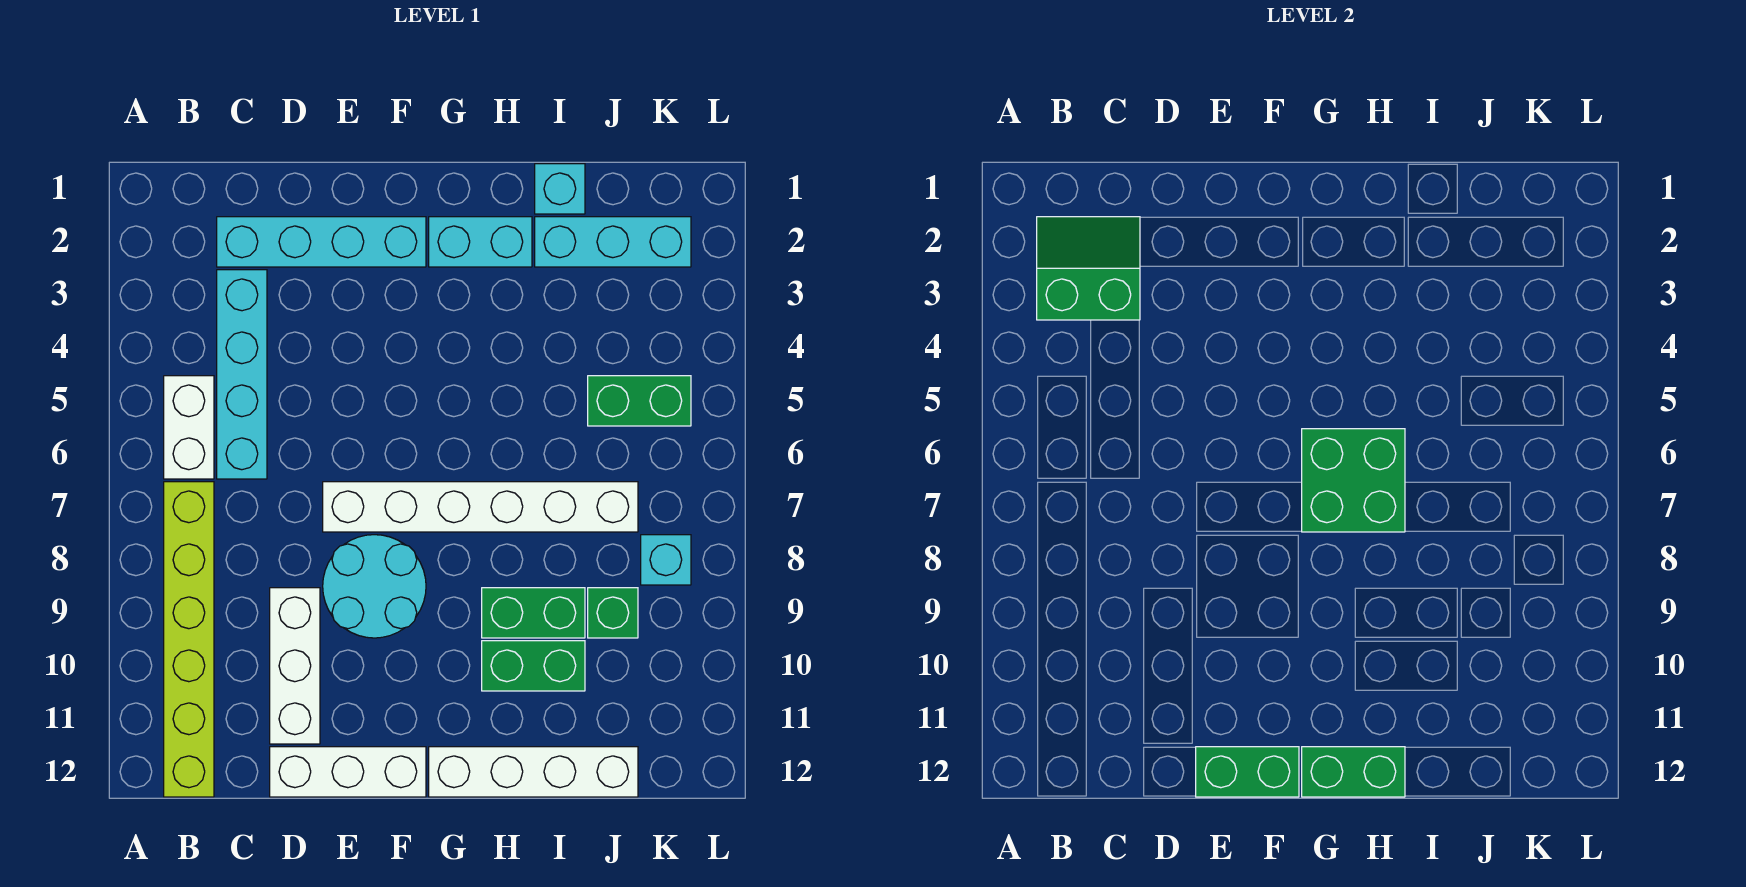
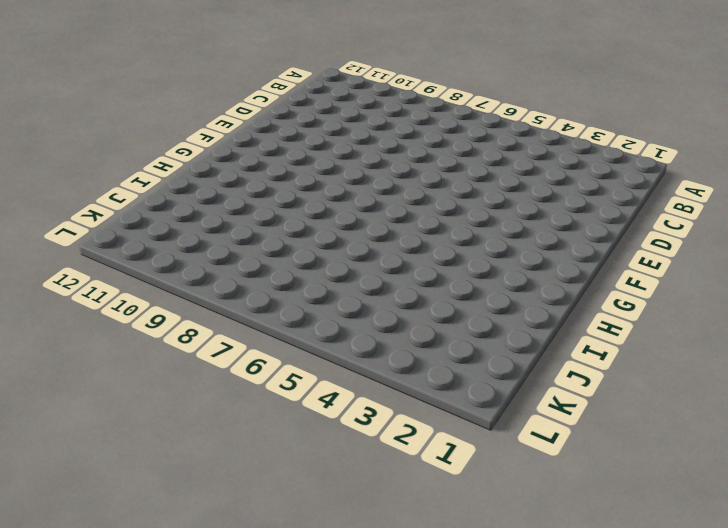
none -> white 1x2 brick [164,376,214,479]
none -> lime 1x6 brick [164,482,214,797]
none -> cyan 1x4 brick [217,217,426,267]

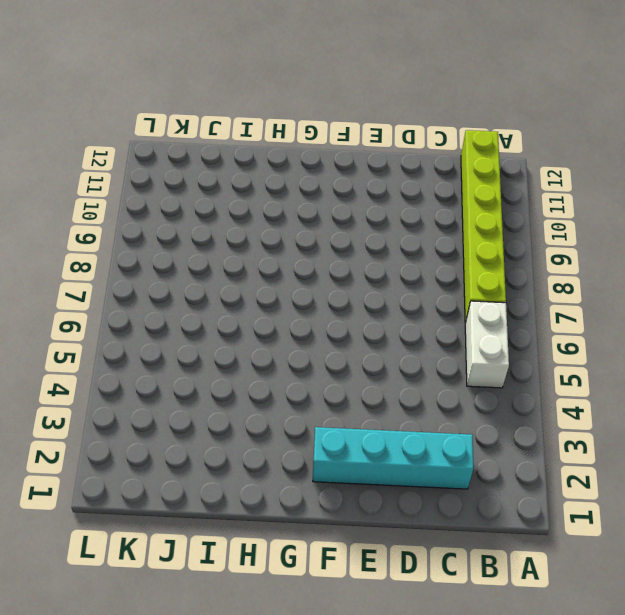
none -> cyan 1x4 brick [217,270,267,479]
none -> white 1x3 brick [270,588,320,744]
none -> white 1x3 brick [270,747,426,797]

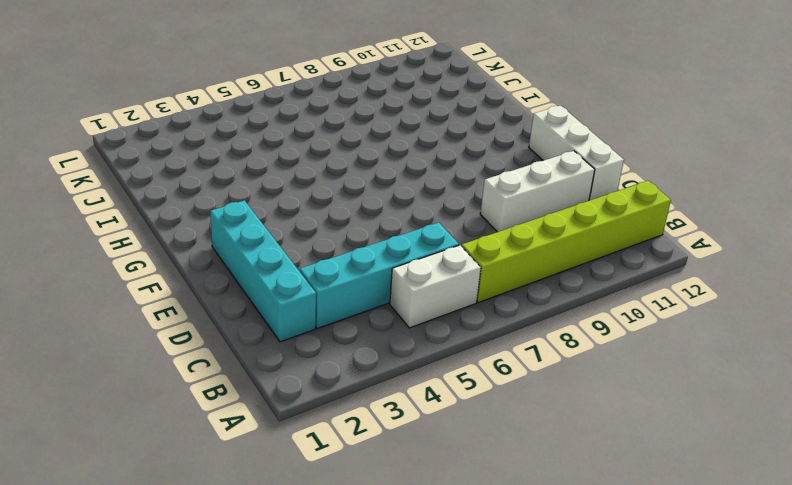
none -> white 1x6 brick [323,482,638,532]
none -> cyan 2x2 round brick [323,535,426,638]
none -> cyan 1x2 brick [429,217,532,267]

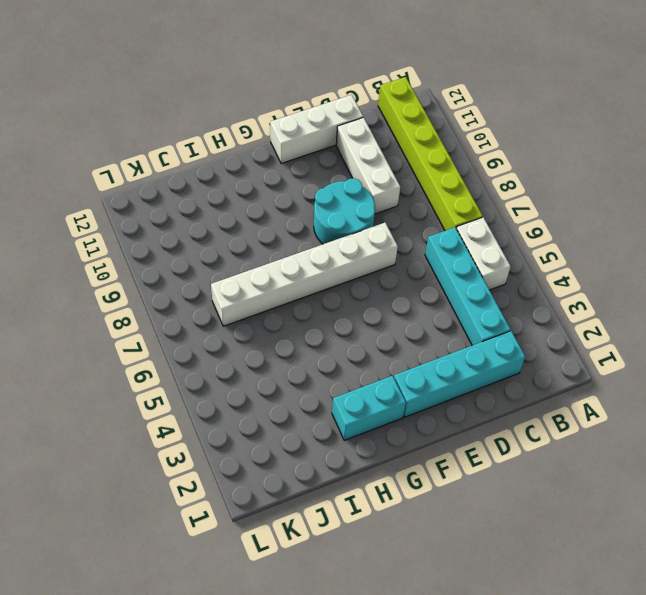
none -> white 1x4 brick [429,747,638,797]
none -> green 1x2 brick [482,588,585,638]
none -> green 1x2 brick [482,641,585,691]

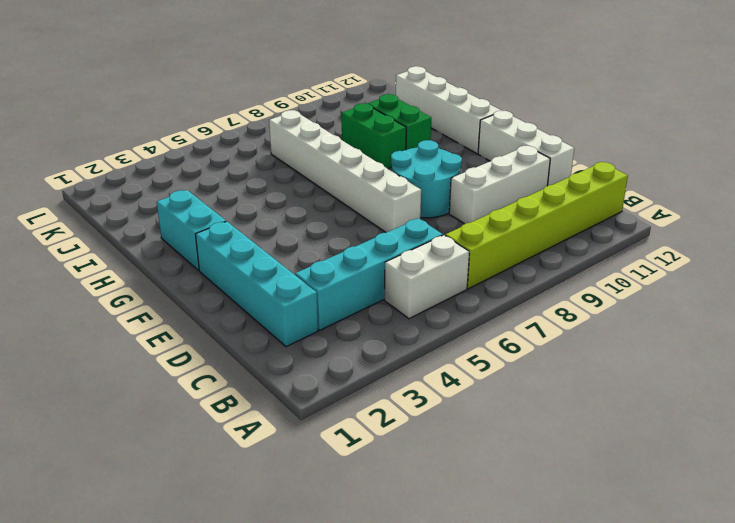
none -> cyan 1x1 brick [535,164,585,214]
none -> cyan 1x3 brick [535,217,691,267]
none -> green 1x2 brick [588,376,691,426]

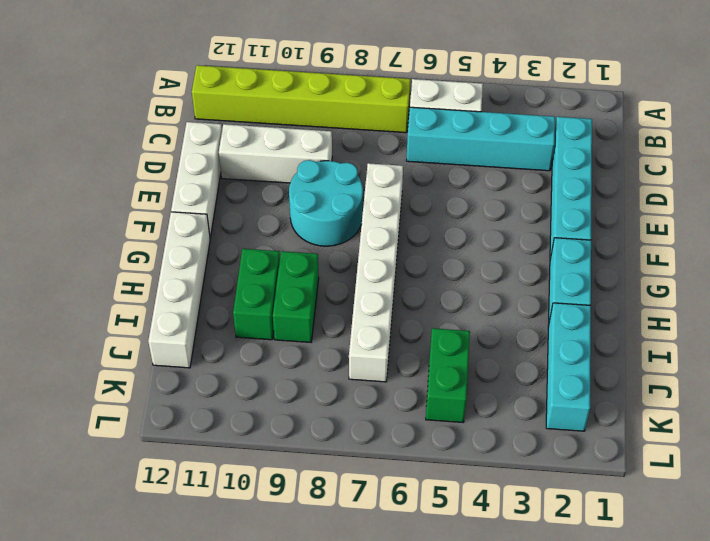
none -> cyan 1x1 brick [535,164,585,214]
none -> green 1x1 brick [588,588,638,638]
none -> cyan 1x1 brick [641,535,691,585]

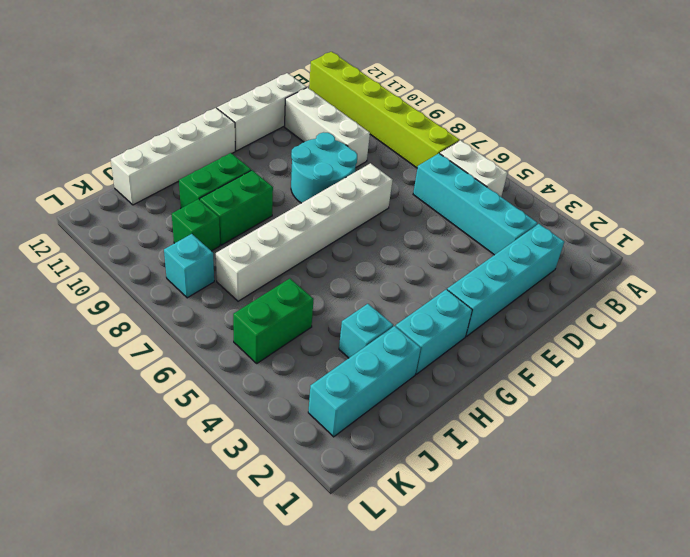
cyan 1x1 brick [339,304,393,358] -> cyan 1x1 brick moved to [535,164,585,214]
none -> green 2x2 slope [1037,217,1140,320]
none -> green 1x2 brick [1196,747,1299,797]
none -> green 2x2 brick [1302,429,1405,532]

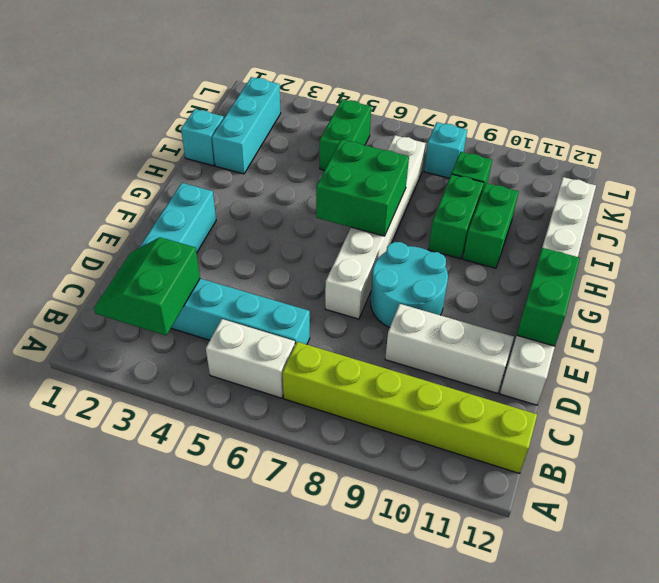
none -> cyan 1x2 brick [429,217,532,267]
none -> green 1x2 brick [1302,747,1405,797]

